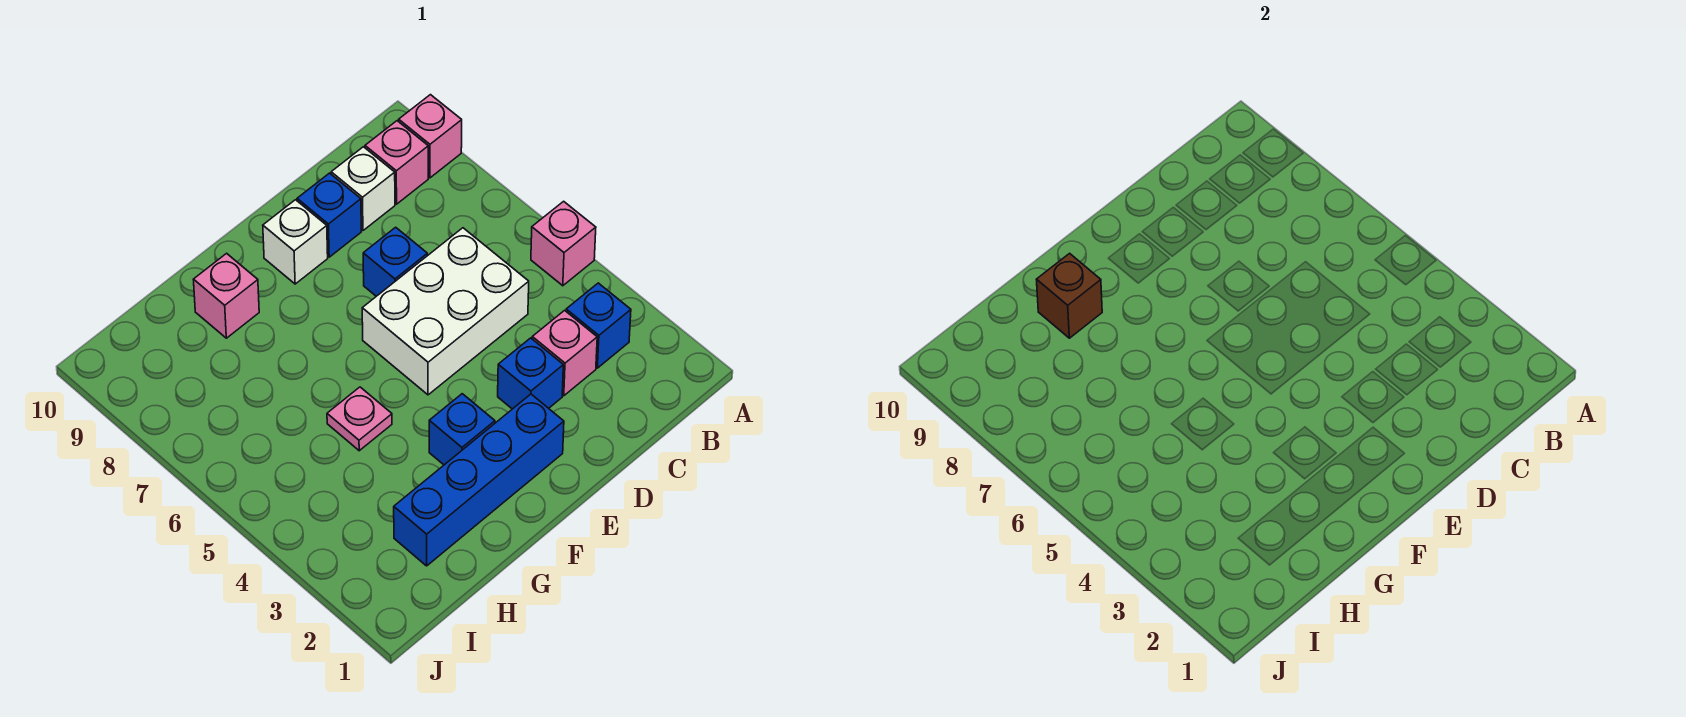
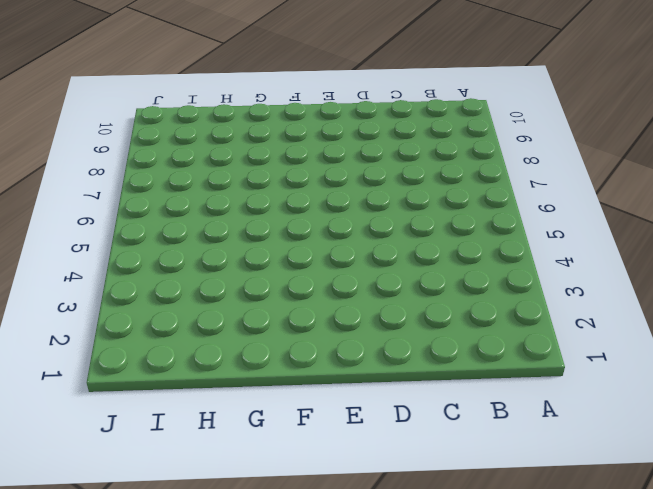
none -> pink 1x1 brick [531,201,596,286]
none -> pink 1x1 brick [399,95,462,178]
none -> blue 1x1 brick [566,283,631,368]

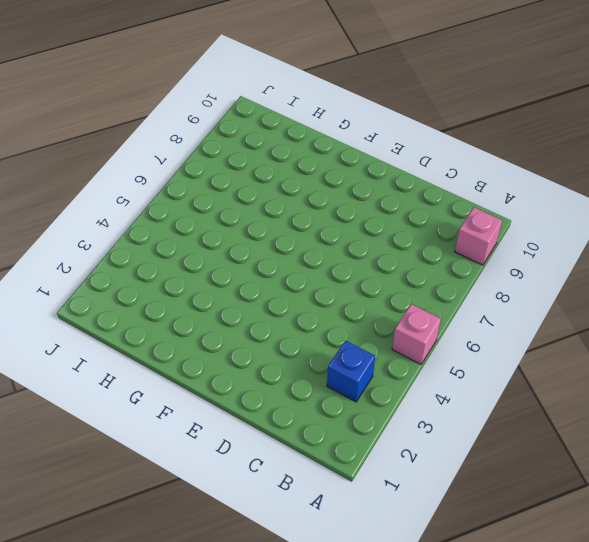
none -> pink 1x1 brick [365,121,428,204]
none -> pink 1x1 brick [532,310,597,396]
none -> white 2x3 brick [362,228,529,395]

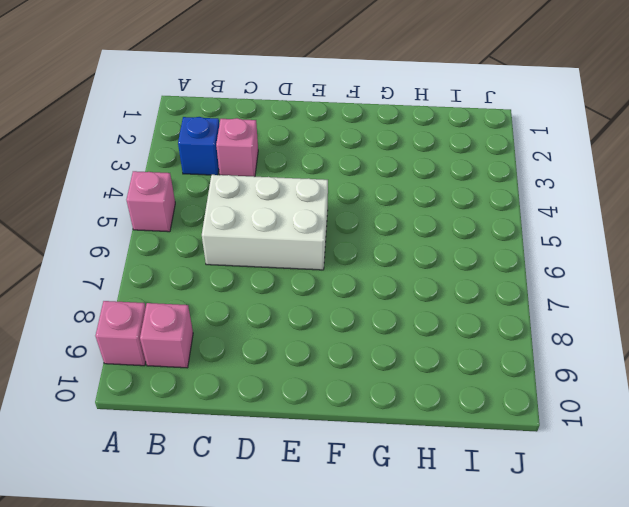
none -> white 1x1 brick [331,147,395,230]
none -> blue 1x1 brick [498,338,563,409]
none -> blue 1x1 brick [363,227,427,296]

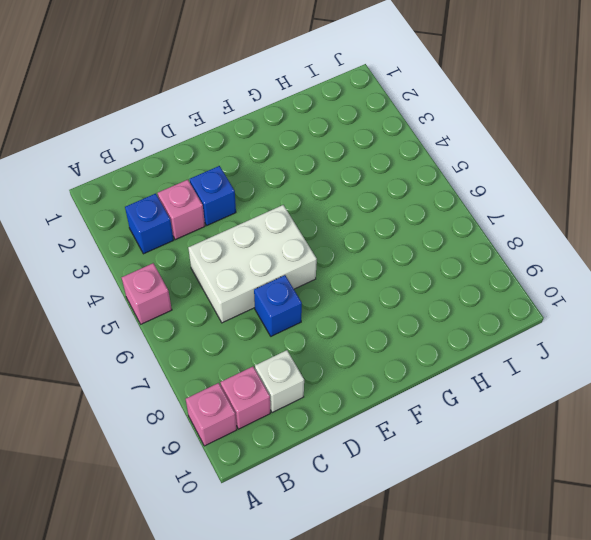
none -> blue 1x1 brick [297,173,361,257]
none -> blue 1x4 brick [394,394,564,566]
none -> white 1x1 brick [263,200,328,284]

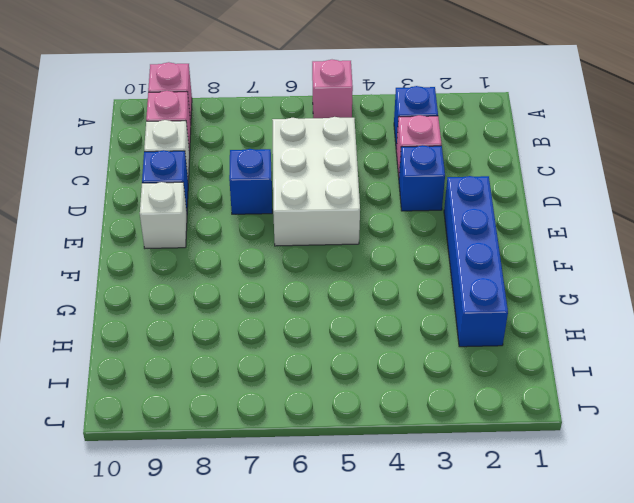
none -> blue 1x1 brick [429,394,495,465]
none -> pink 1x1 plate [327,387,392,451]
none -> pink 1x1 brick [193,253,259,338]

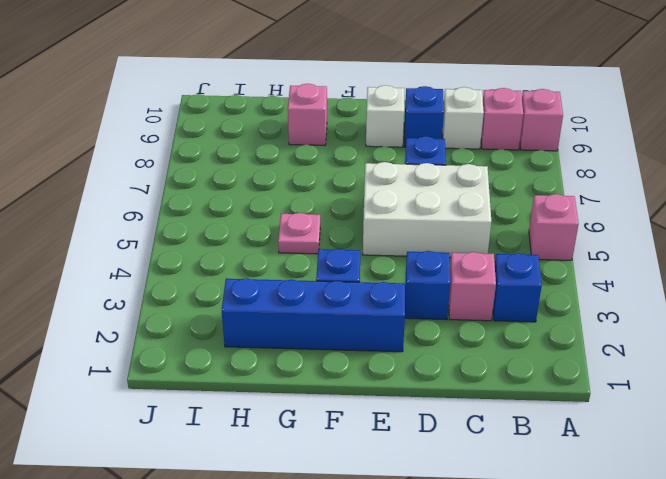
none -> brown 1x1 brick [1036,253,1102,338]

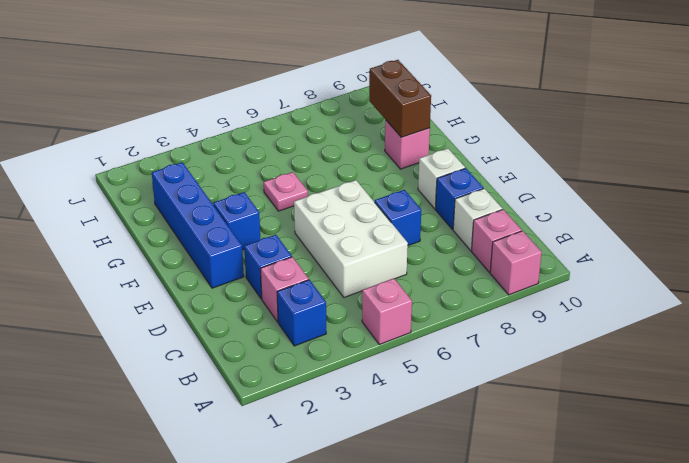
brown 1x2 brick [369,60,431,137] -> brown 1x1 brick [1036,253,1102,338]

